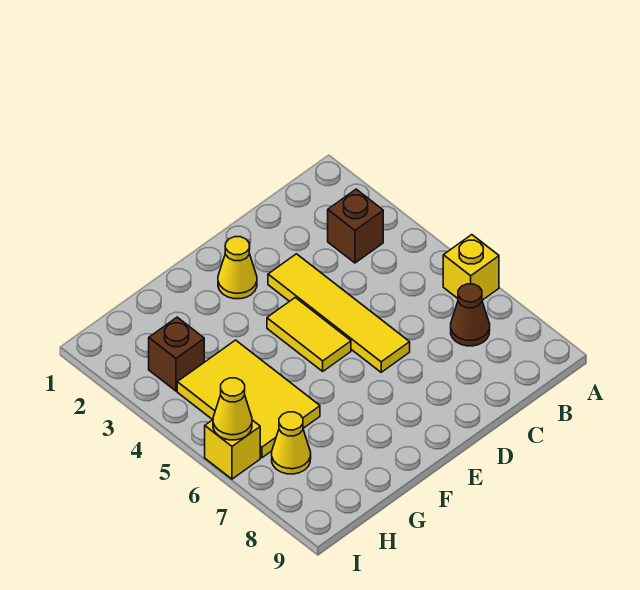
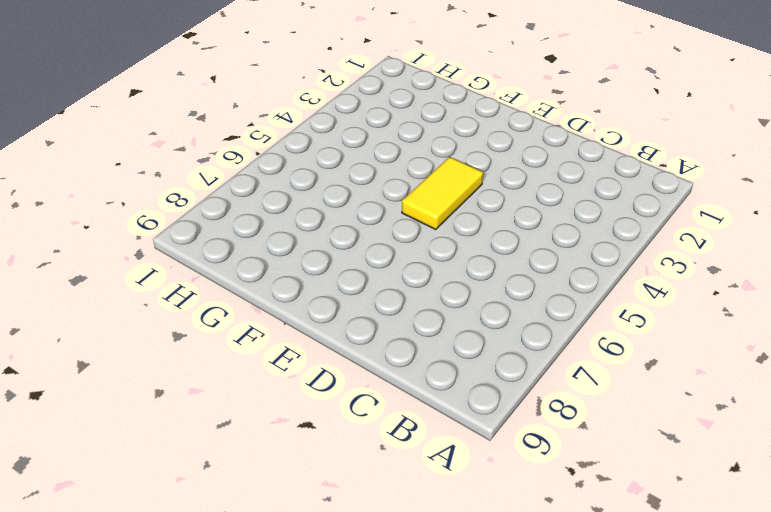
none -> yellow 1x1 brick [443,235,499,300]
none -> brown 1x1 brick [328,189,383,263]

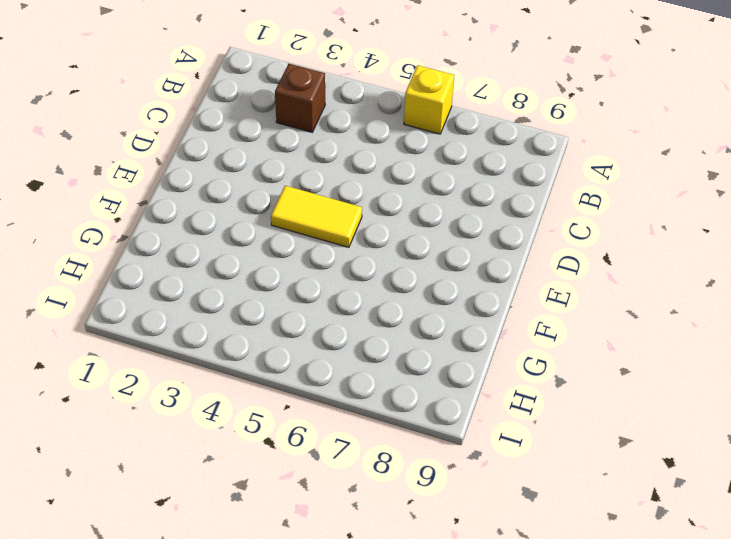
none -> brown 1x1 cone [451,284,490,346]
none -> yellow 1x4 tile [268,254,410,372]

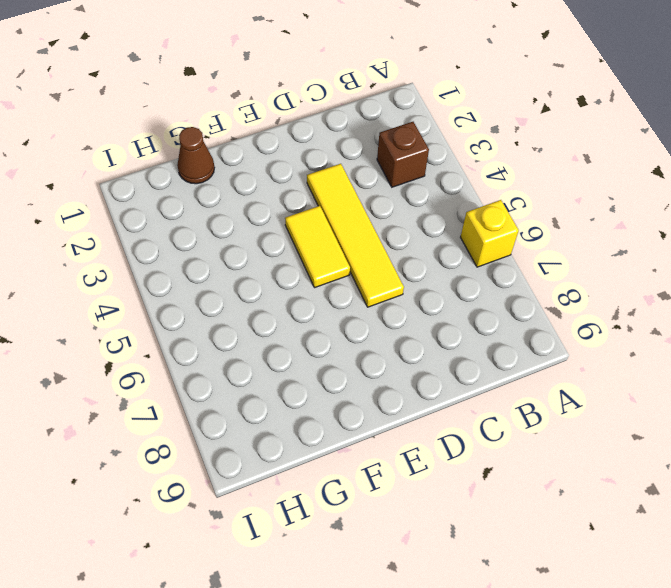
brown 1x1 cone [177,127,215,184] -> brown 1x1 cone moved to [451,284,490,346]
none -> yellow 1x1 cone [218,237,257,299]
none -> yellow 2x3 tile [177,340,320,458]

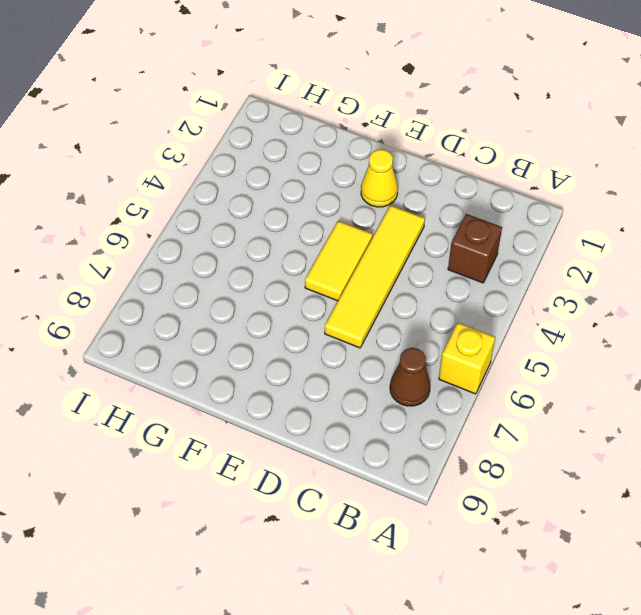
none -> yellow 2x3 tile [177,340,320,458]
none -> brown 1x1 brick [149,317,204,391]

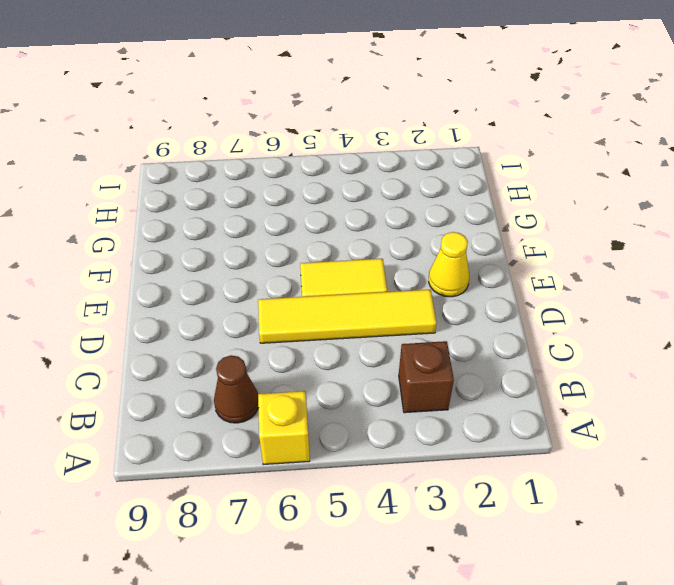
none -> yellow 2x3 tile [177,340,320,458]
none -> brown 1x1 brick [149,317,204,391]

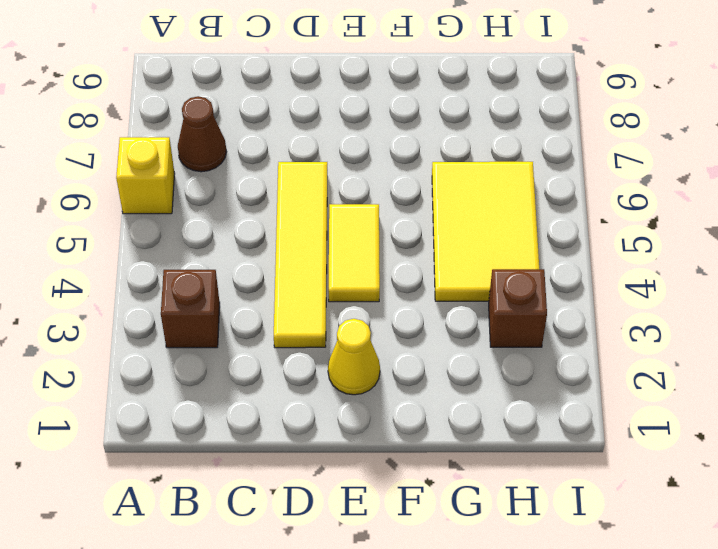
none -> yellow 1x1 cone [272,412,311,474]
none -> yellow 1x1 brick [205,420,260,479]

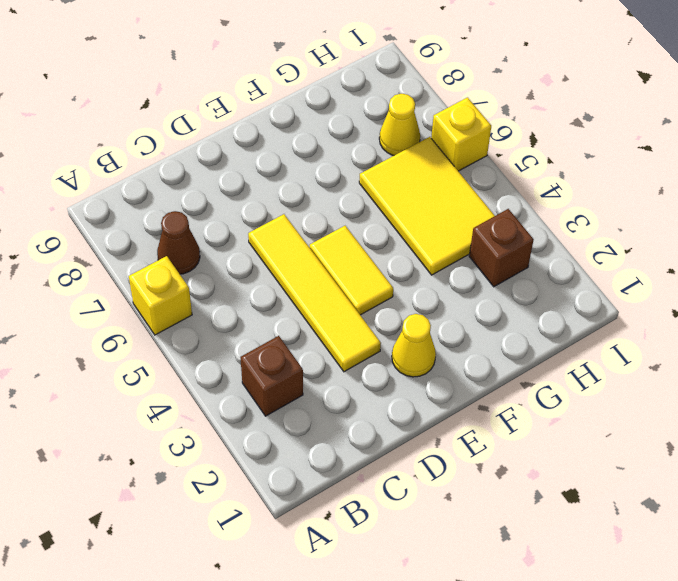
none -> yellow 1x1 cone [213,378,252,440]

